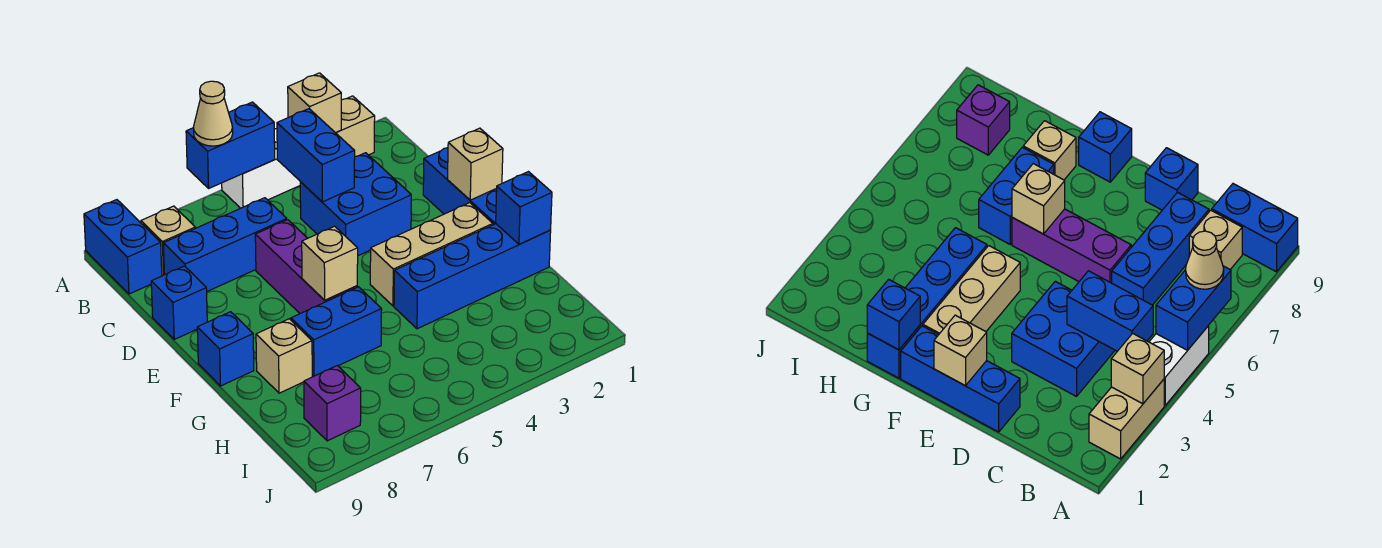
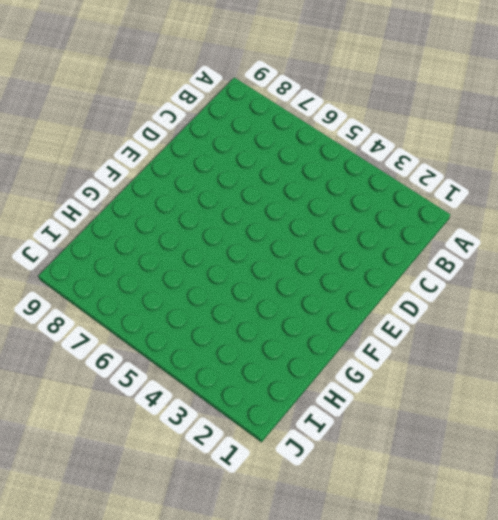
none -> tan 1x2 brick [336,96,375,156]
none -> white 1x2 brick [222,129,300,208]
none -> blue 1x2 brick [84,200,162,294]

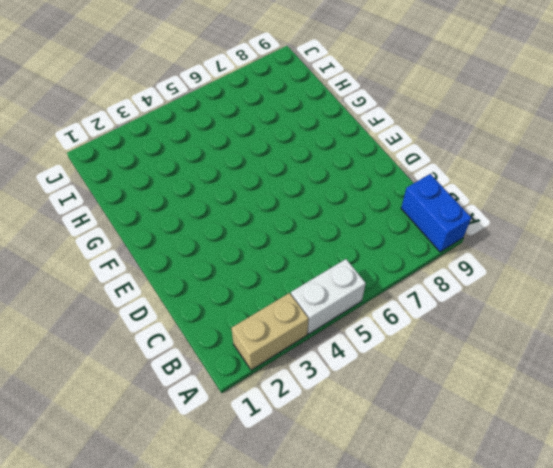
none -> tan 1x1 brick [141,206,195,276]
none -> blue 2x2 brick [300,153,411,256]
none -> blue 1x3 brick [163,198,287,291]

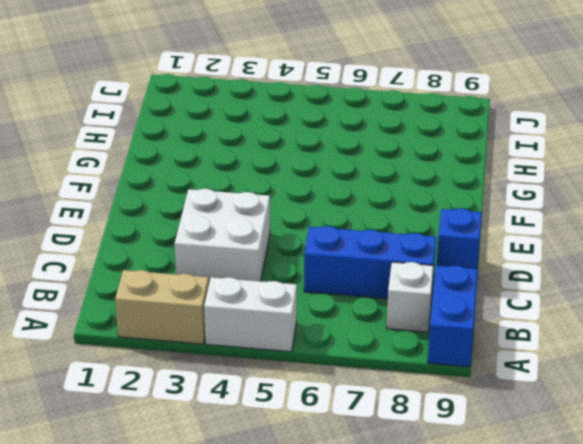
white 1x1 brick [387,262,434,332] -> tan 1x1 brick [141,206,195,276]
white 2x2 brick [175,189,270,282] -> blue 2x2 brick [300,153,411,256]
none -> blue 1x3 brick [423,148,497,225]
none -> purple 1x3 brick [255,220,357,313]
none -> tan 1x3 brick [370,203,493,306]

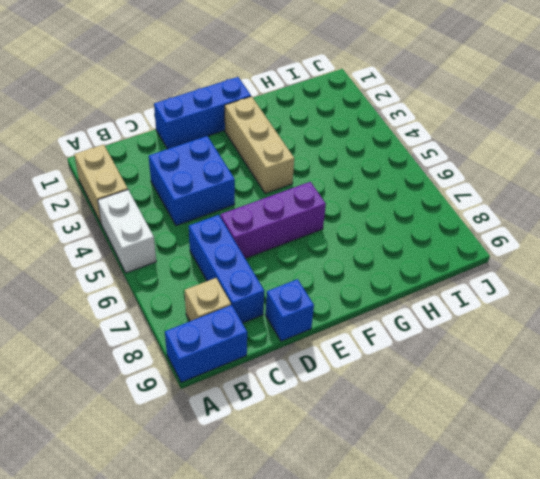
none -> blue 1x1 brick [197,312,254,386]
none -> blue 1x4 brick [394,224,551,329]
none -> blue 1x2 brick [291,287,382,377]

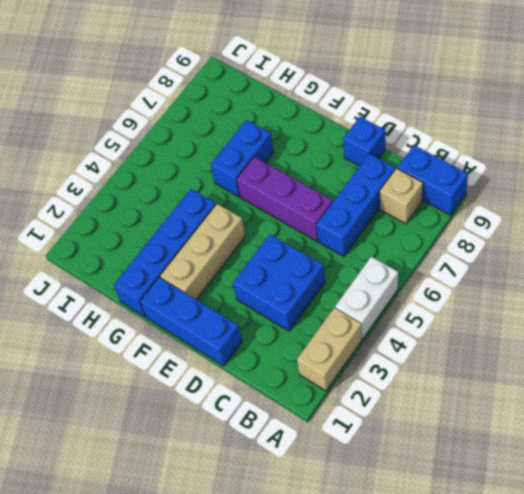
none -> blue 1x1 brick [197,312,254,386]
none -> tan 1x1 brick [256,319,312,393]
none -> purple 1x1 brick [304,366,361,441]

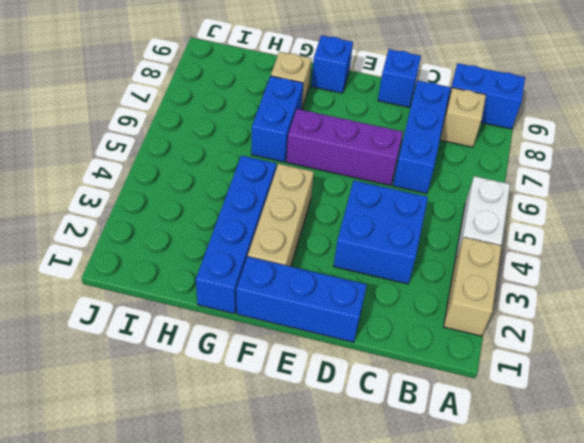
none -> purple 1x1 brick [304,366,361,441]
none -> tan 1x1 brick [288,73,341,133]
none -> blue 1x2 brick [186,102,275,188]

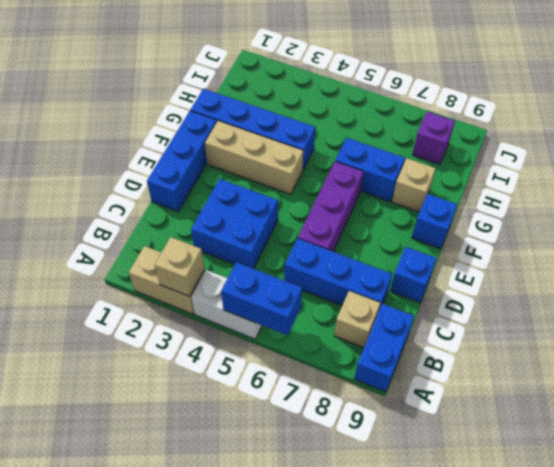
none -> blue 1x2 brick [277,109,355,202]
none -> tan 1x1 brick [448,128,503,200]
none -> tan 1x1 brick [302,226,358,300]

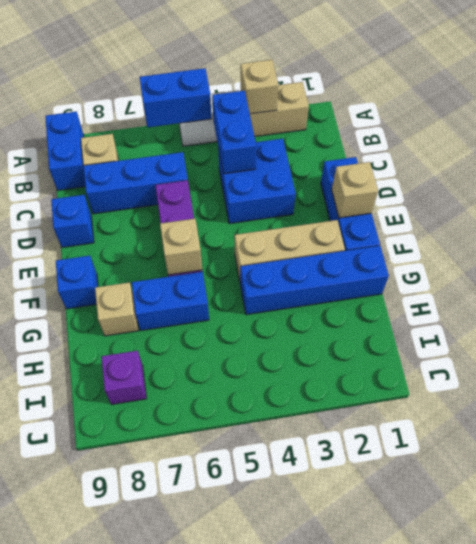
none -> blue 1x1 brick [496,172,552,244]
none -> tan 1x1 cone [193,81,233,146]

